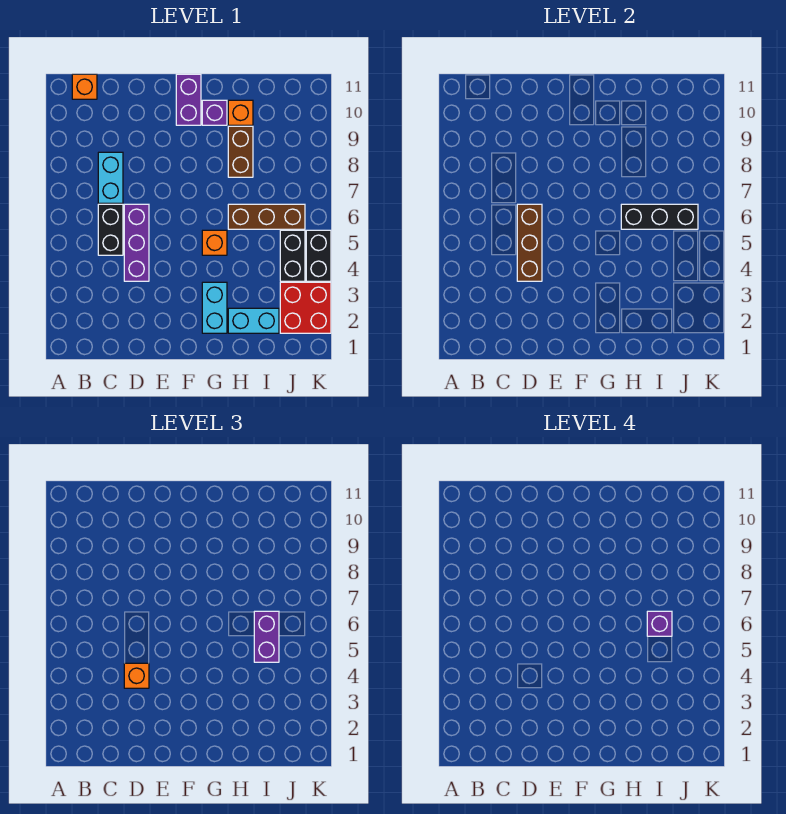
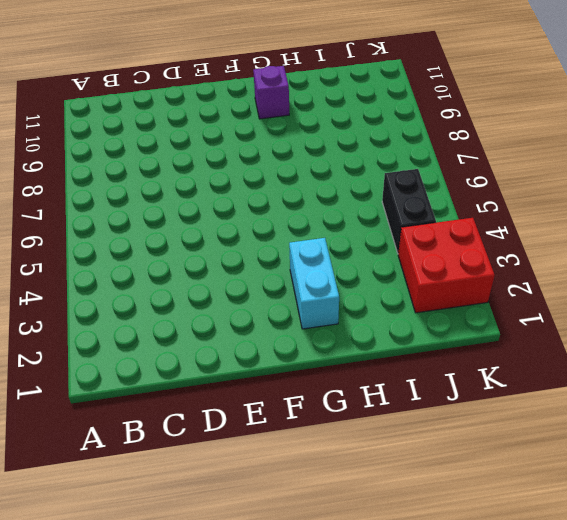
none -> orange 1x1 brick [72,74,97,99]
none -> black 1x2 brick [98,204,123,255]
none -> cyan 1x2 brick [98,152,123,203]

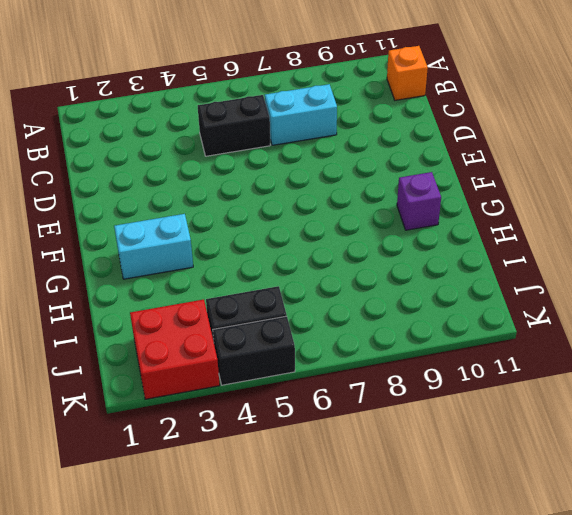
none -> purple 1x3 brick [124,204,149,281]
none -> purple 1x2 brick [176,74,201,125]
none -> orange 1x1 brick [202,230,227,255]

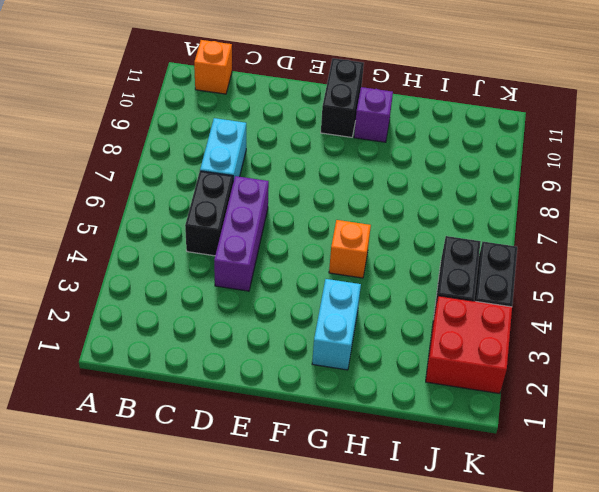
black 1x2 brick [321,58,364,137] -> purple 1x2 brick [176,74,201,125]
none -> cyan 1x2 brick [228,308,279,333]
none -> brown 1x3 brick [228,204,305,229]
none -> brown 1x2 brick [228,126,253,177]

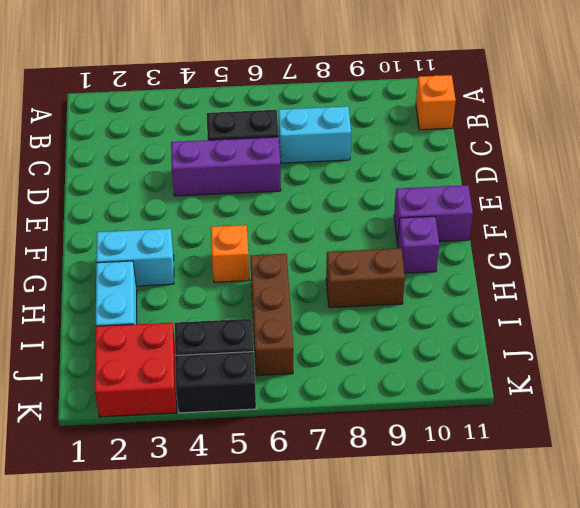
none -> orange 1x1 brick [228,100,253,125]
none -> brown 1x3 brick [517,204,542,281]
none -> black 1x3 brick [621,204,698,229]

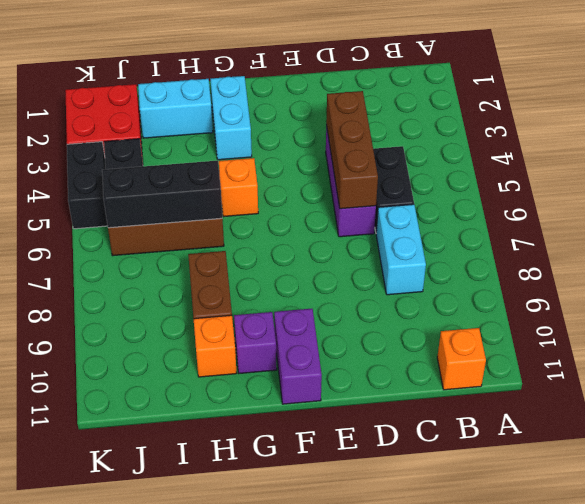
none -> orange 1x1 brick [124,663,149,688]
none -> purple 1x2 brick [254,611,279,662]
none -> purple 1x1 brick [647,611,672,636]

